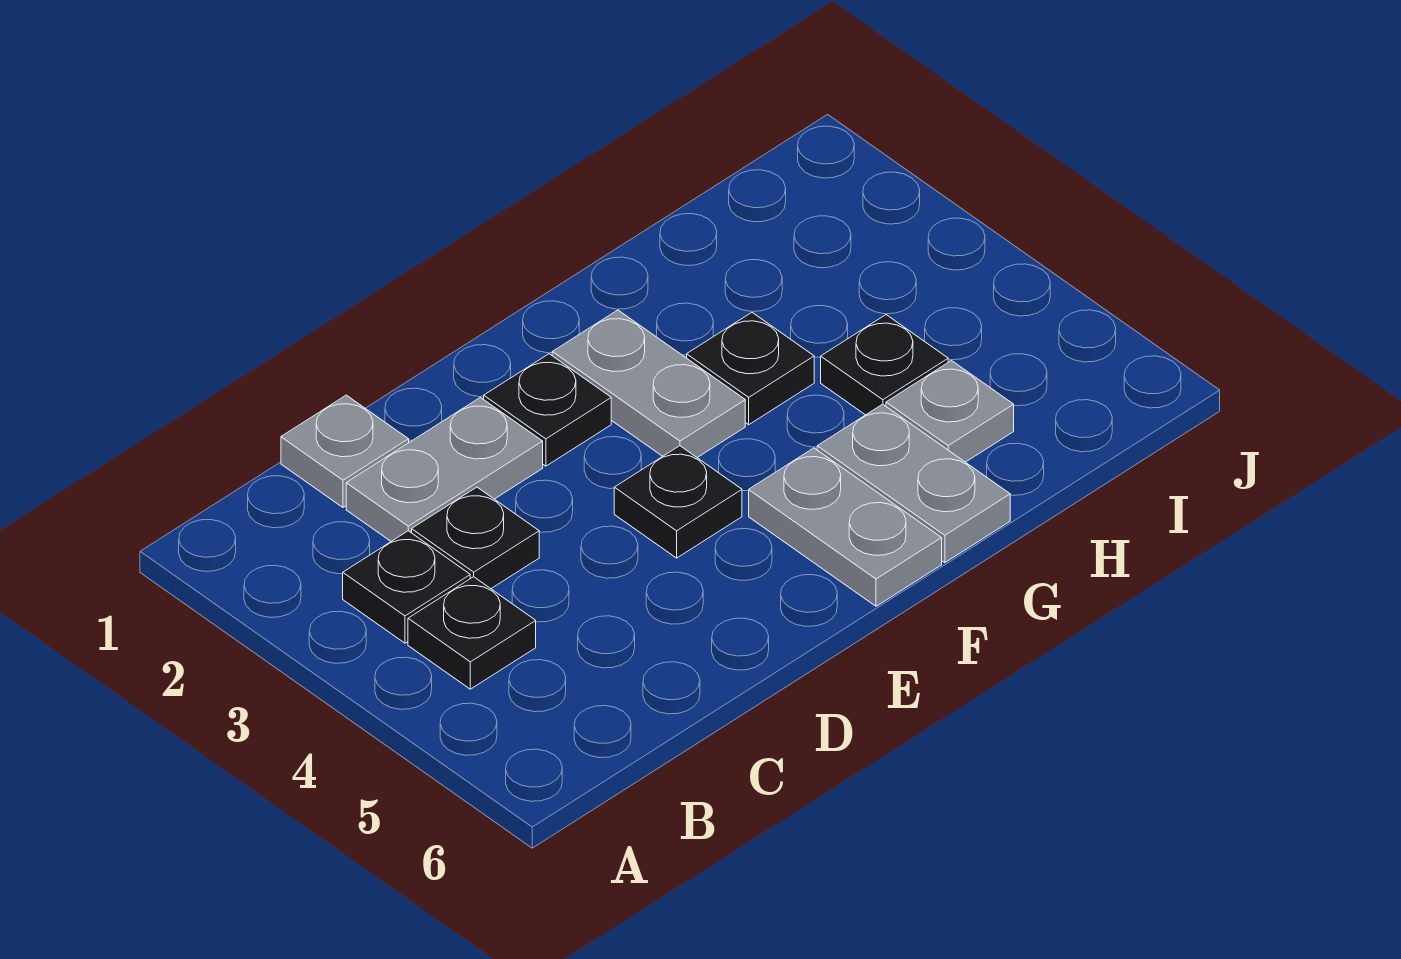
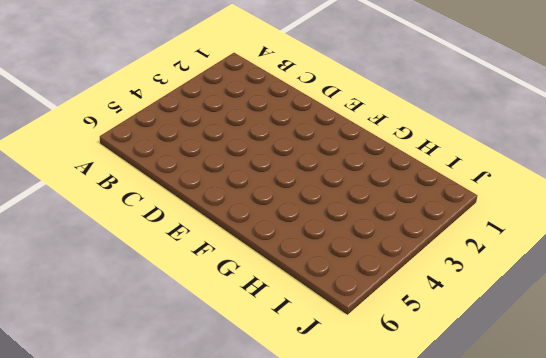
none -> black 1x1 plate [343,531,470,643]
none -> black 1x1 plate [408,577,536,689]
none -> grey 1x1 plate [281,395,409,508]

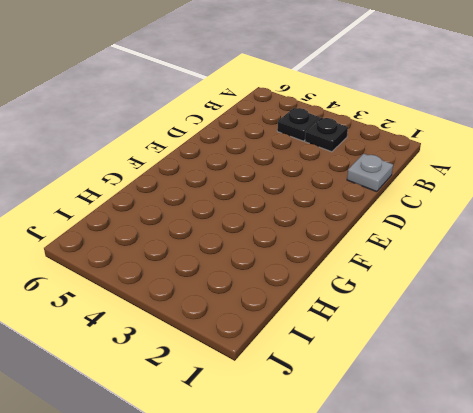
none -> grey 1x2 plate [346,397,543,541]
none -> black 1x1 plate [412,487,539,589]
none -> black 1x1 plate [484,354,611,466]

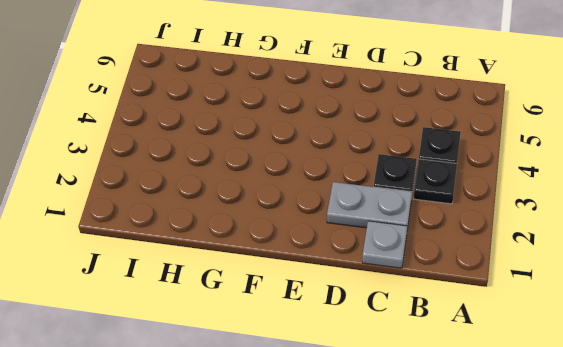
none -> black 1x1 plate [484,354,611,466]
none -> black 1x1 plate [614,446,742,558]
none -> grey 1x2 plate [552,310,745,458]

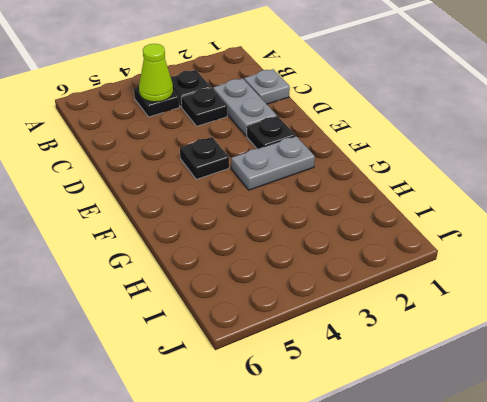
lime 1x1 cone [139,44,173,102] -> none
none -> grey 1x2 plate [749,448,942,606]
none -> black 1x1 plate [687,313,814,425]
none -> grey 1x2 plate [817,404,1010,563]

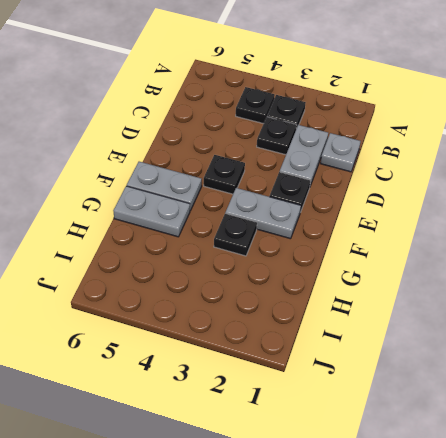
none -> black 1x1 plate [821,315,948,415]
none -> grey 1x1 plate [886,361,1014,462]

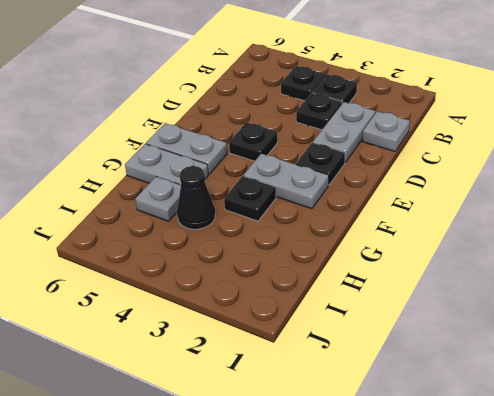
black 1x1 cone [177,166,215,229] -> black 1x1 plate [821,315,948,415]

